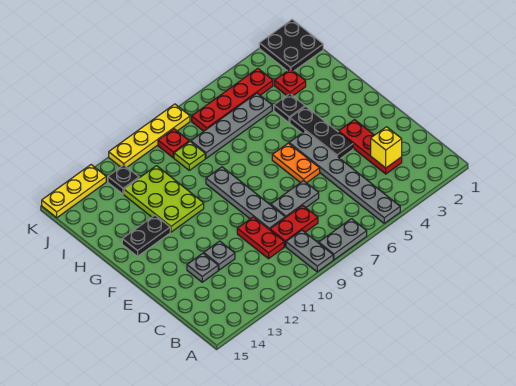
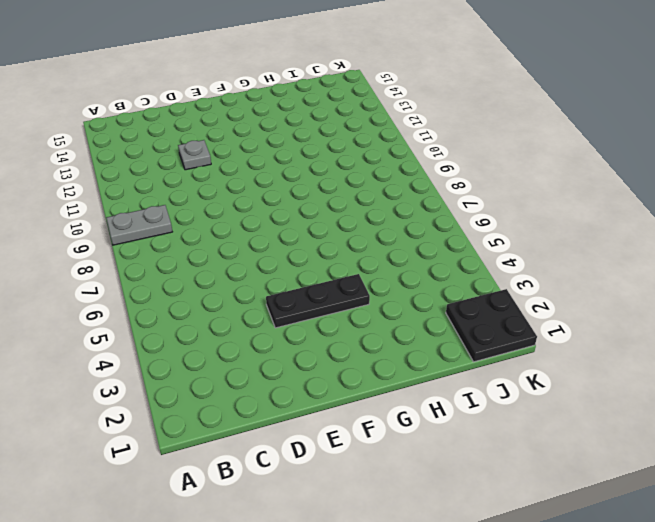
none -> grey 1x6 plate [289,131,400,223]
none -> grey 1x2 plate [319,219,367,260]
none -> red 1x3 plate [339,120,402,174]

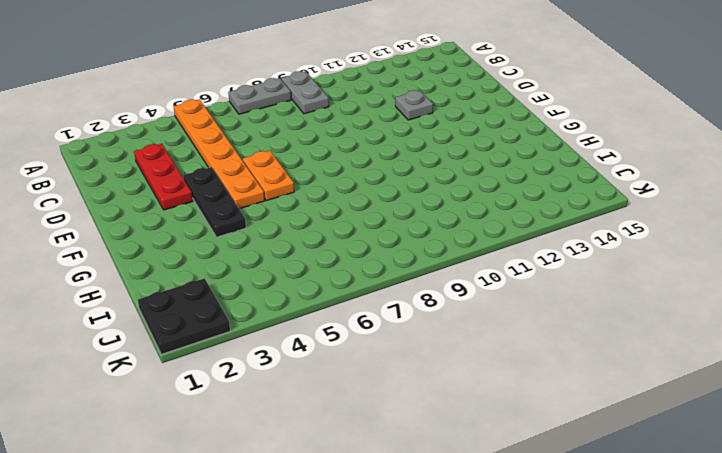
orange 1x6 plate [173,99,265,209] -> grey 1x6 plate [289,131,400,223]
none -> red 1x2 plate [270,205,318,246]
none -> red 1x2 plate [237,217,284,259]
none -> grey 1x2 plate [271,181,319,218]

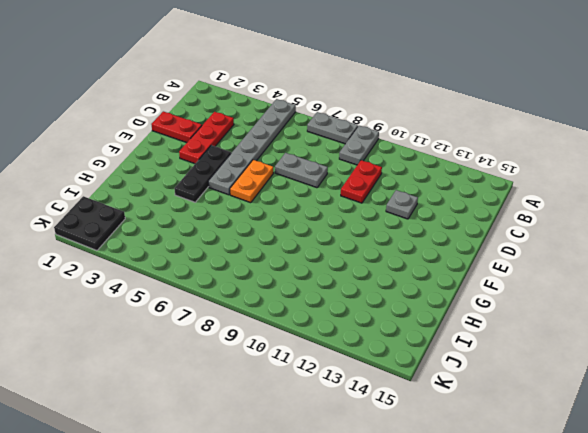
red 1x2 plate [151,111,202,143] -> red 1x2 plate moved to [270,205,318,246]
none -> grey 1x4 plate [206,167,285,230]
none -> grey 1x1 plate [187,253,218,282]
none -> lime 2x3 plate [124,166,204,232]

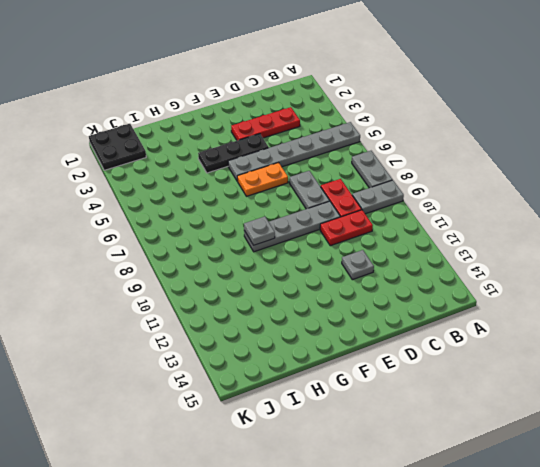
grey 1x1 plate [244,216,275,245] -> grey 1x1 plate moved to [187,253,218,282]
none -> lime 2x3 plate [124,166,204,232]
none -> black 1x2 plate [122,215,170,256]
none -> black 1x1 plate [274,94,305,123]

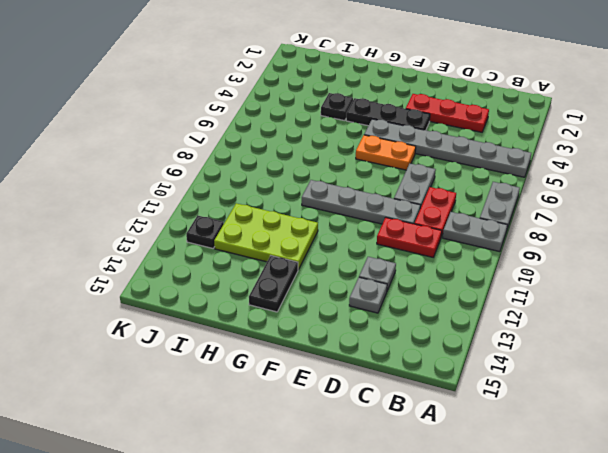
none -> red 1x1 plate [275,69,306,96]
none -> grey 1x4 plate [191,93,272,158]
none -> lime 1x1 plate [174,142,205,170]

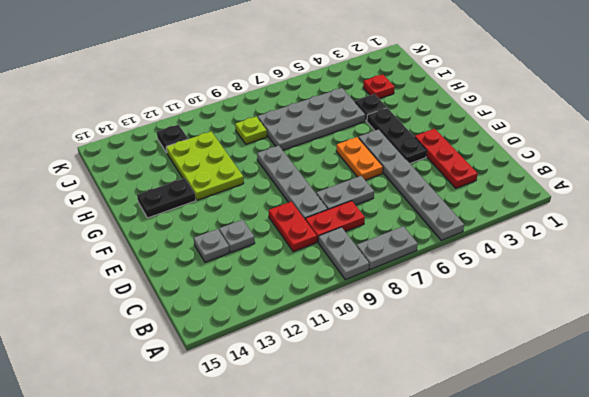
grey 2x4 plate [258,88,366,150] -> grey 1x4 plate [191,93,272,158]
none -> black 2x2 plate [259,20,323,71]
none -> red 1x4 plate [192,68,273,131]
none -> red 1x1 plate [158,129,189,158]

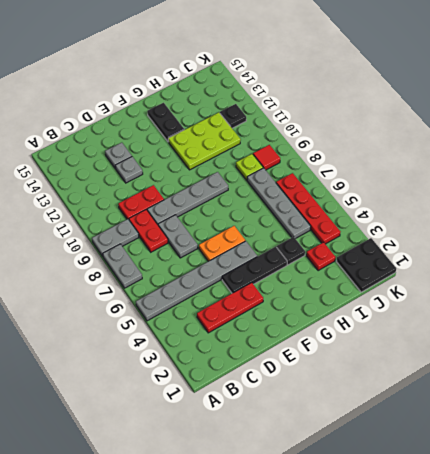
red 1x1 tile [253,145,280,170] -> red 1x1 plate [158,129,189,158]
none -> yellow 1x4 plate [109,104,190,167]
none -> yellow 1x3 plate [42,165,106,218]
none -> yellow 1x1 brick [371,127,402,168]

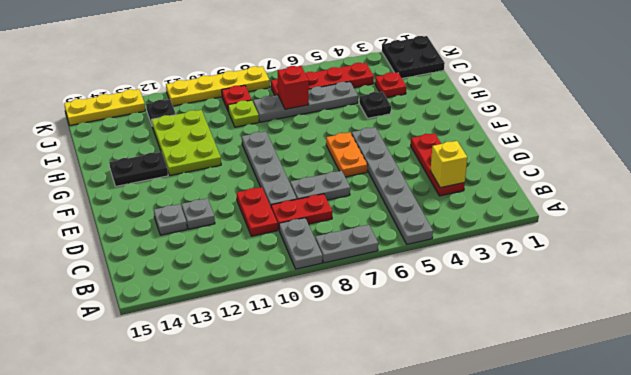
red 1x1 brick [278,66,309,109] -> none
none -> black 1x3 plate [290,106,353,159]

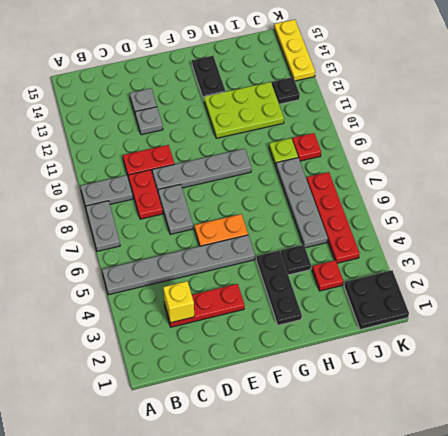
black 1x3 plate [256,250,302,325] -> black 1x3 plate turned to [290,106,353,159]
none -> yellow 1x4 plate [109,104,190,167]

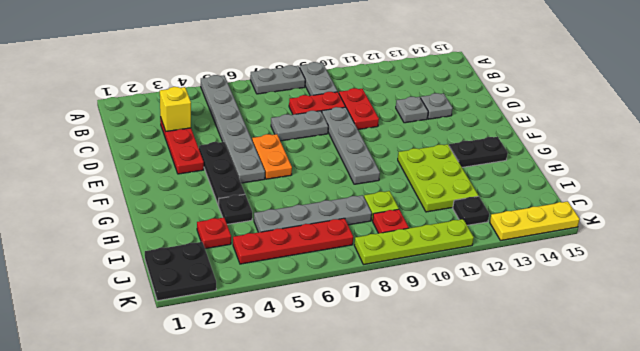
lime 1x4 plate [354,219,474,265] -> yellow 1x4 plate [109,104,190,167]

